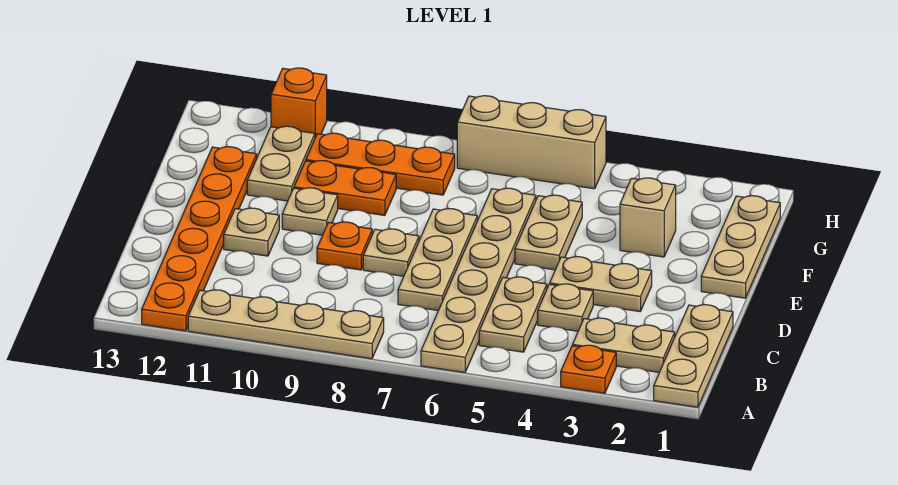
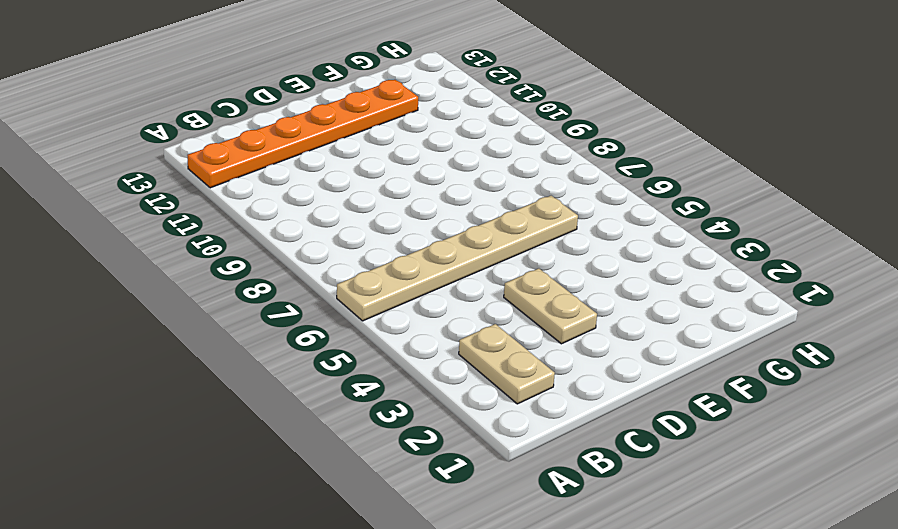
none -> tan 1x3 plate [654,305,733,407]
none -> orange 1x1 plate [561,345,616,393]
none -> tan 1x4 plate [188,290,384,359]

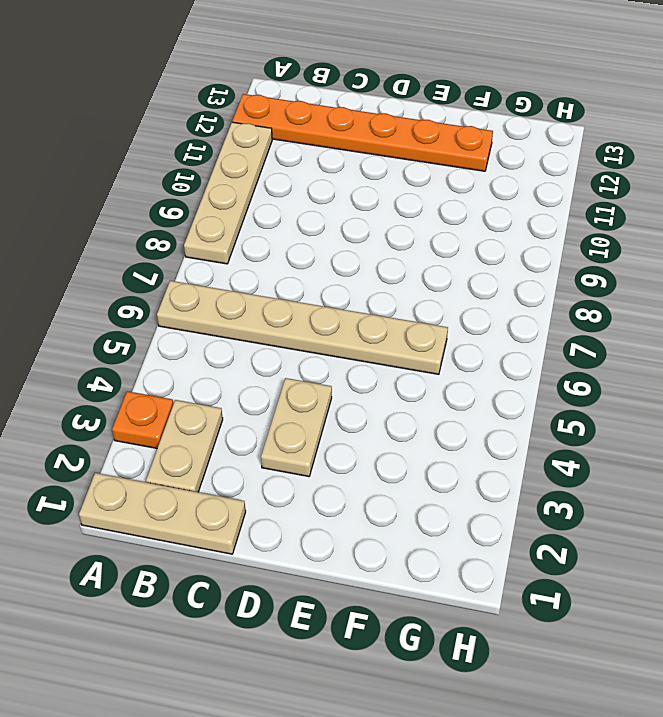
none -> tan 1x2 plate [479,277,547,352]
none -> tan 1x1 plate [538,284,593,331]
none -> tan 1x3 plate [398,209,477,310]

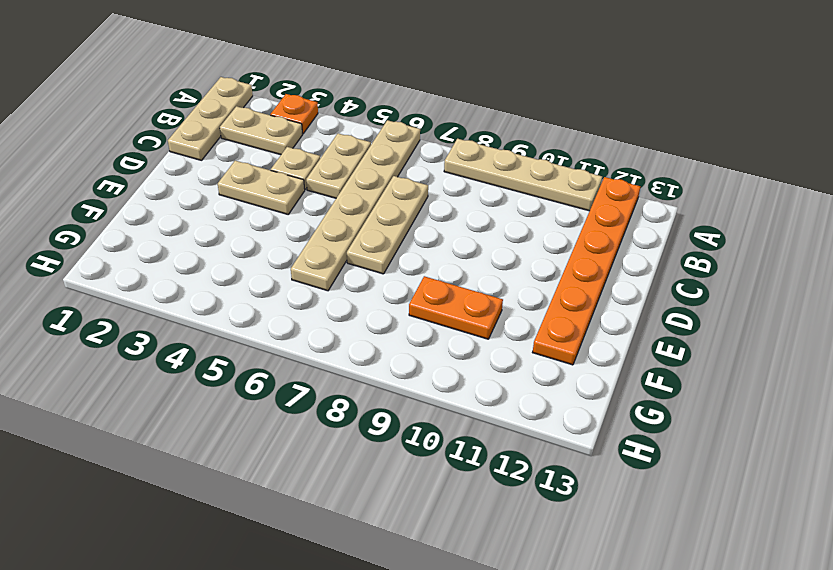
none -> tan 1x1 plate [363,229,419,276]
none -> orange 1x1 plate [317,222,372,270]
none -> tan 1x1 plate [224,208,279,256]

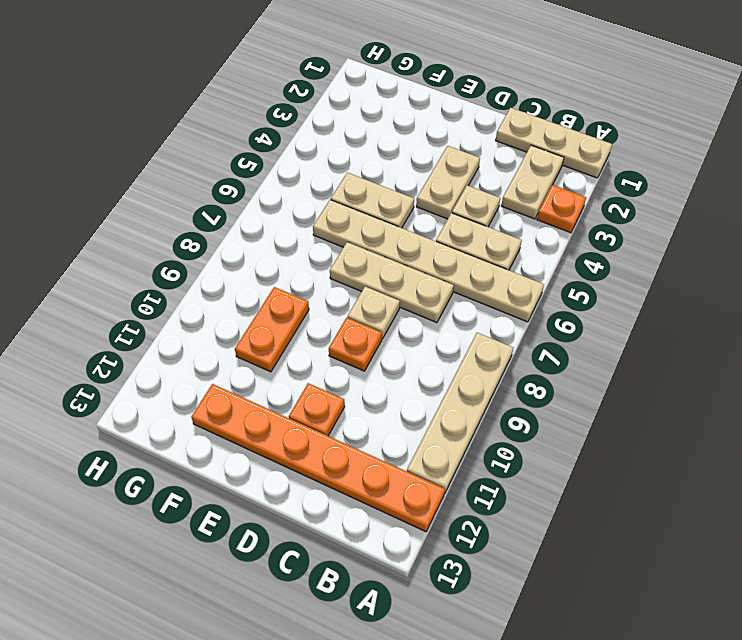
orange 1x1 plate [289,383,345,436] -> tan 1x1 plate [224,208,279,256]
none -> tan 1x3 plate [701,196,780,298]
none -> tan 1x1 plate [282,188,338,235]
none -> tan 1x1 brick [620,178,676,257]

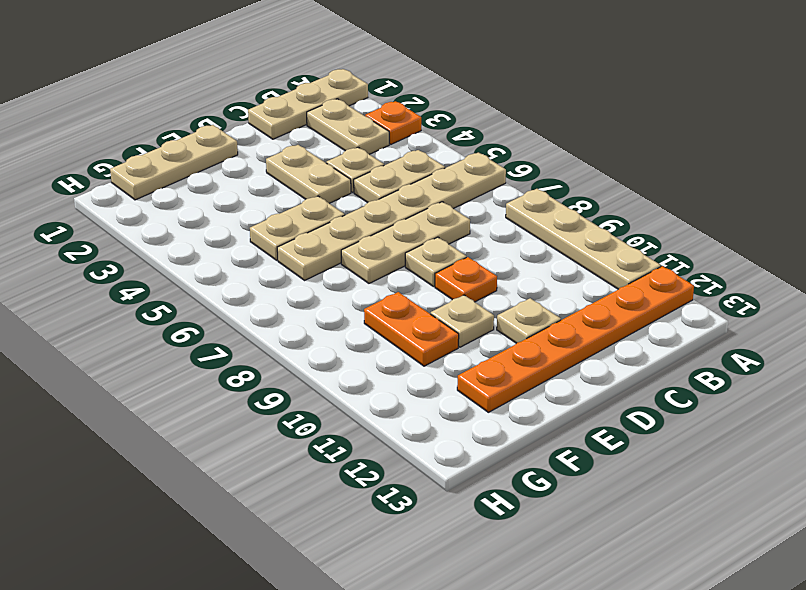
none -> tan 1x1 brick [620,178,676,257]
none -> tan 1x2 plate [247,126,315,201]
none -> orange 1x3 plate [306,133,455,195]

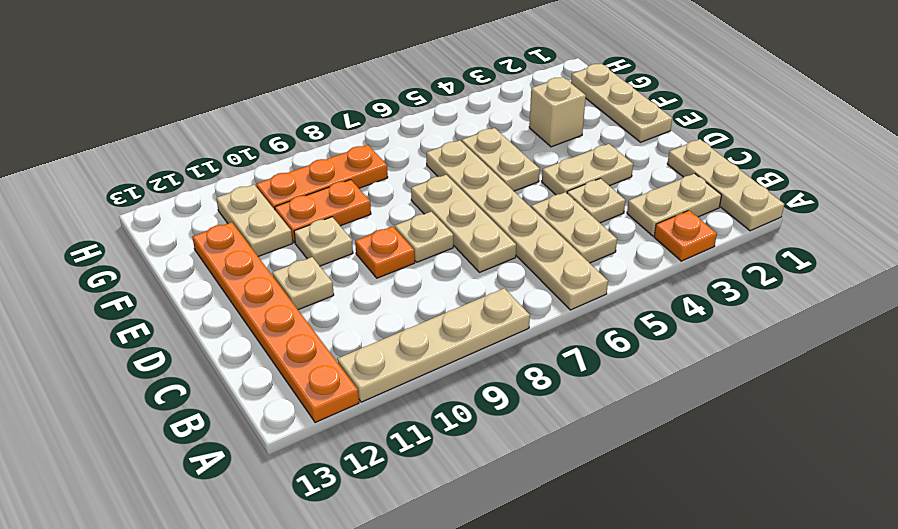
none -> tan 1x3 brick [457,96,606,189]
none -> orange 1x1 brick [271,68,327,137]

